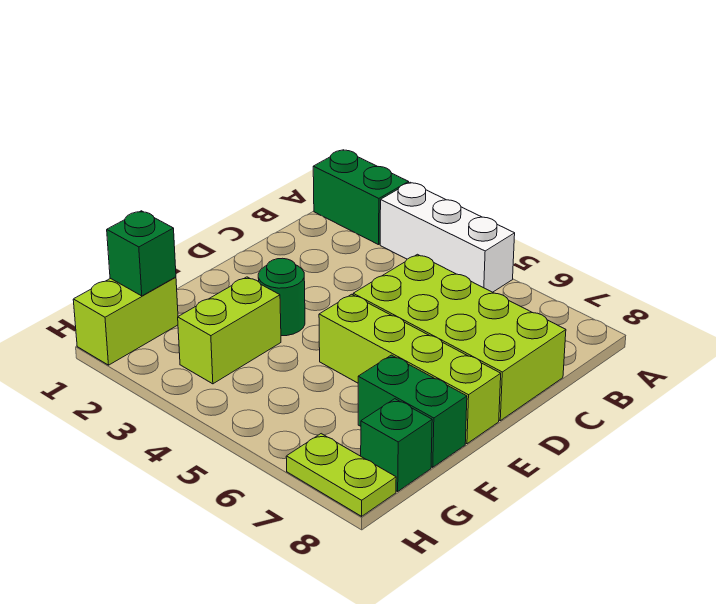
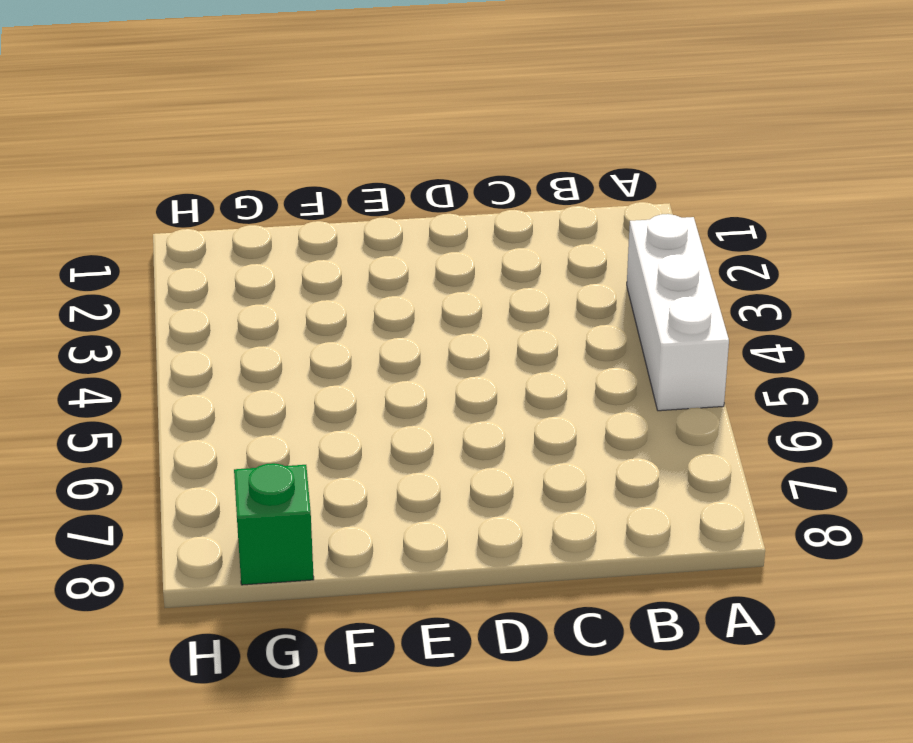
none -> green 1x2 brick [313,150,409,245]
none -> lime 2x4 brick [353,254,566,421]

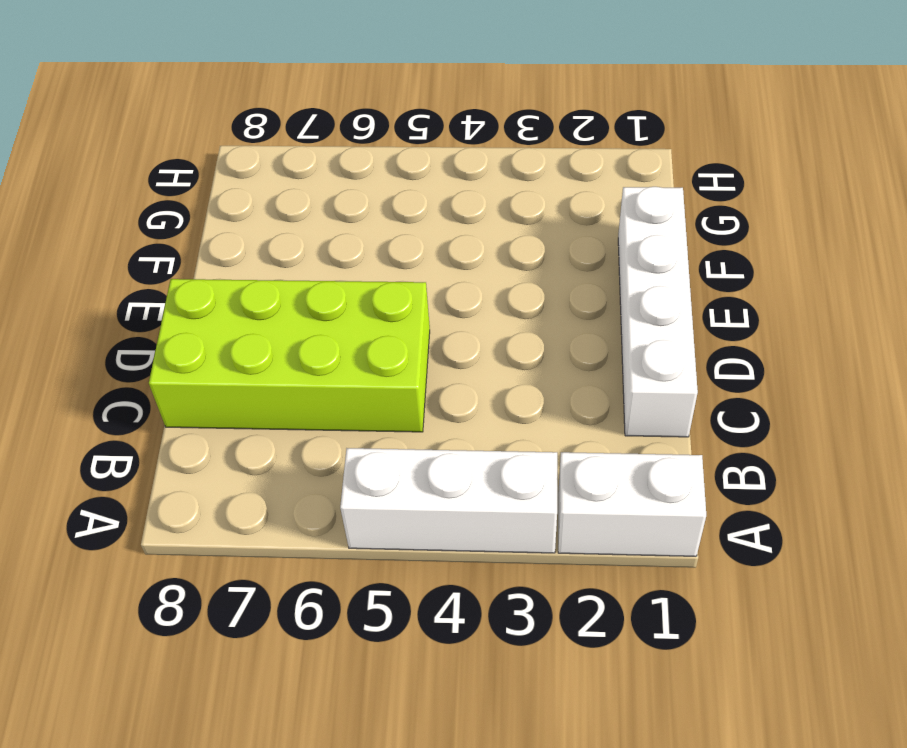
white 1x2 brick [558,452,706,556] -> green 1x2 brick [313,150,409,245]
white 1x4 brick [618,187,698,437] -> none
none -> green 1x1 round brick [258,258,305,336]
none -> lime 1x4 brick [319,294,501,444]

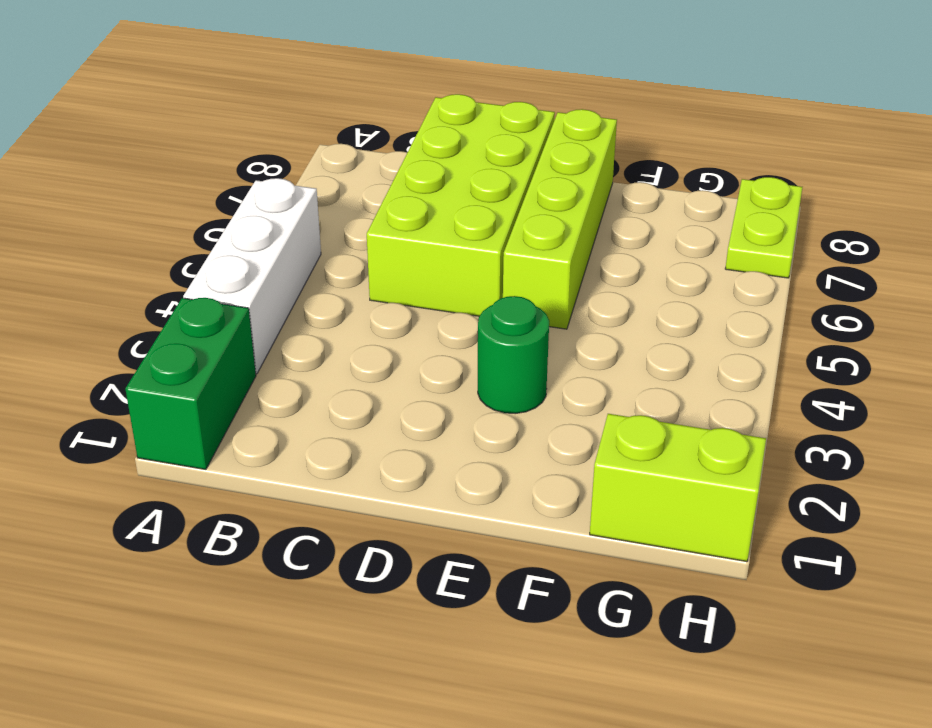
none -> lime 1x2 brick [178,277,281,384]
none -> green 1x2 brick [358,355,467,467]

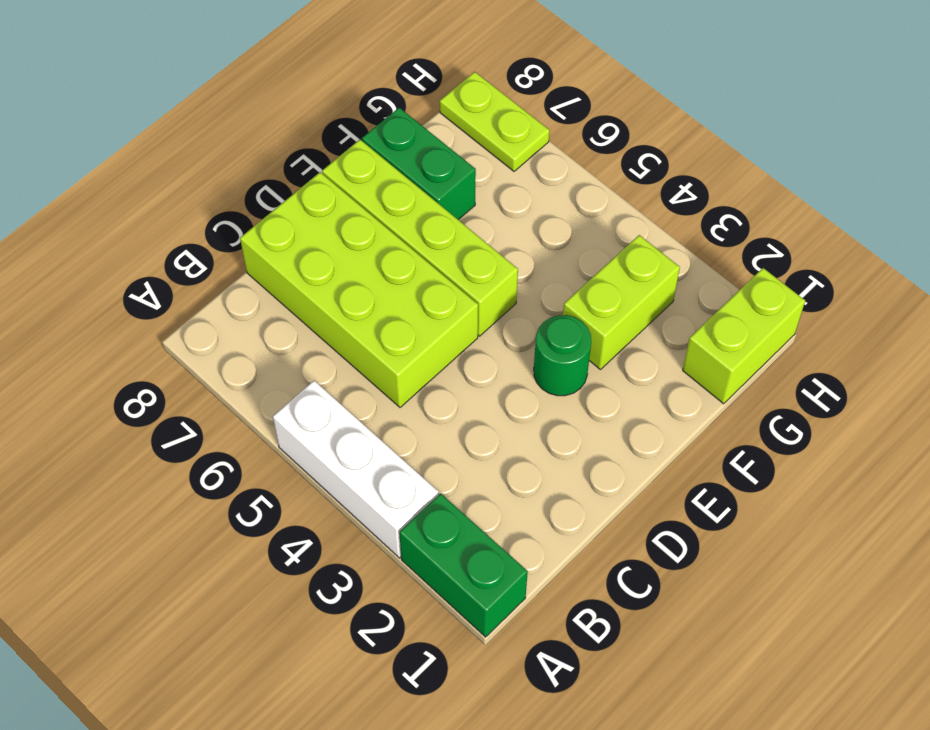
none -> green 1x1 brick [361,399,432,491]
none -> green 1x1 brick [107,211,176,296]

